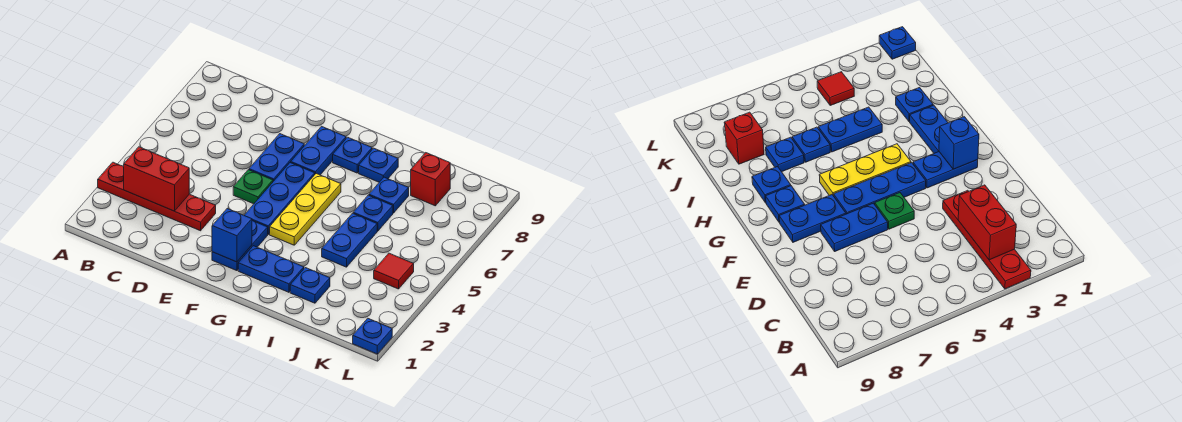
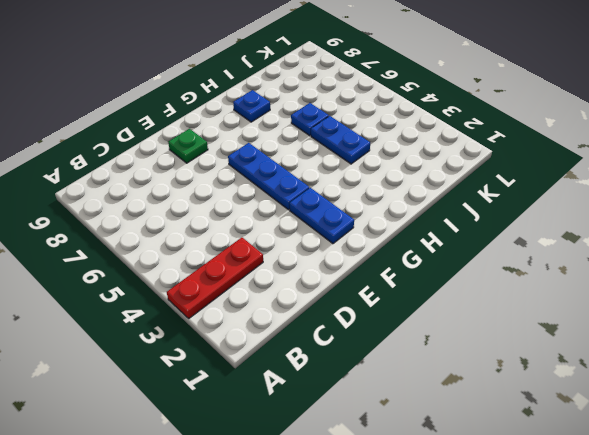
red 1x3 plate [167,238,263,318] -> red 1x4 plate [98,162,216,231]
green 1x1 plate [168,129,208,163] -> green 1x1 plate moved to [233,170,273,204]
none -> blue 1x2 plate [249,134,304,181]
none -> blue 1x2 plate [291,126,346,175]
none -> blue 1x2 plate [238,246,304,292]

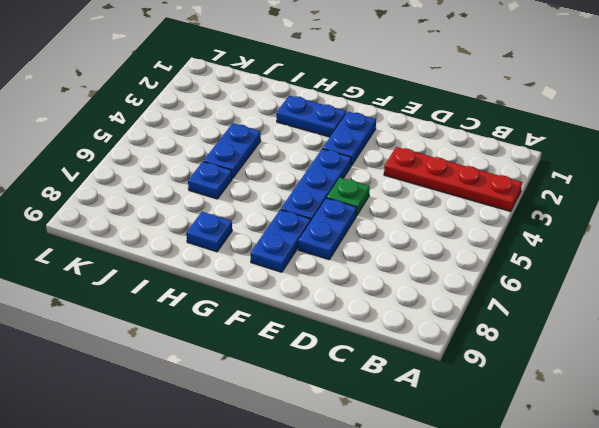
none -> yellow 1x3 plate [270,174,341,245]
none -> blue 1x1 plate [333,137,372,173]
none -> blue 1x1 plate [290,268,330,303]

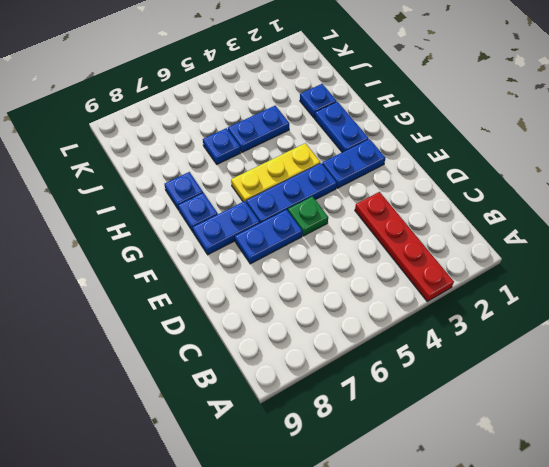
none -> blue 1x1 plate [369,177,409,213]
none -> red 1x1 brick [411,153,450,206]
none -> red 1x1 tile [374,253,414,289]

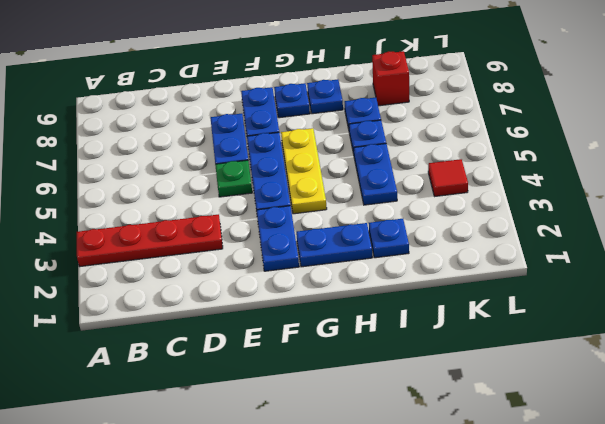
none -> blue 1x1 plate [353,318,392,354]
none -> red 1x2 brick [124,147,189,211]
none -> blue 1x1 brick [212,209,252,262]

